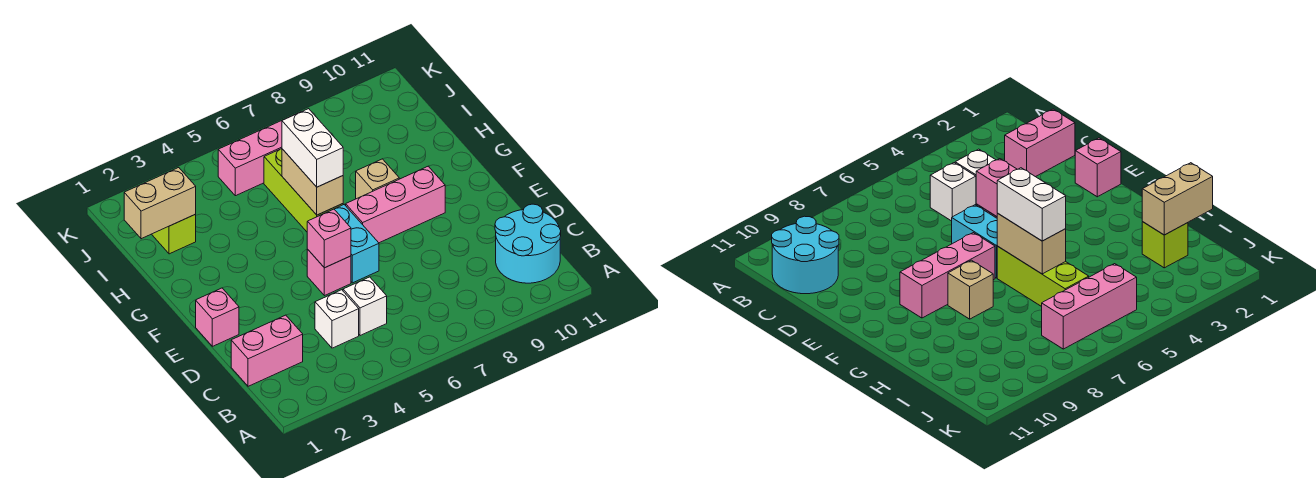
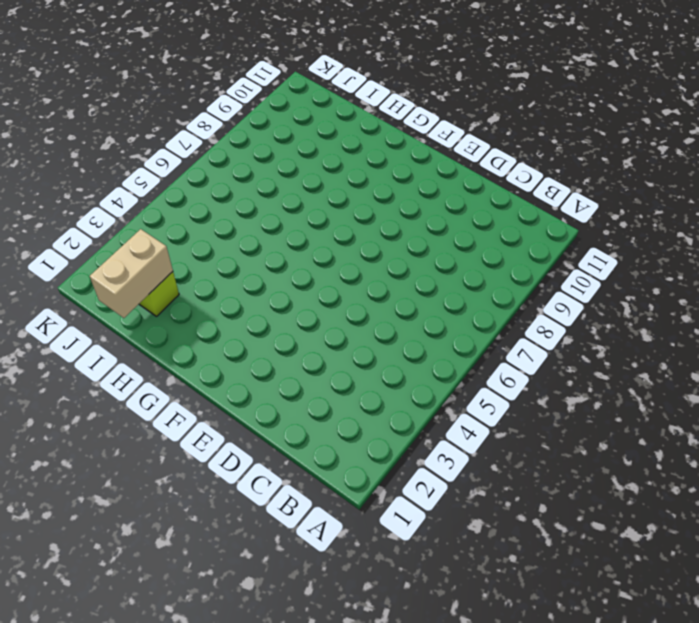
none -> cyan 2x2 round brick [495,204,561,283]
none -> pink 1x2 brick [231,315,303,386]
none -> white 1x1 brick [315,290,359,348]

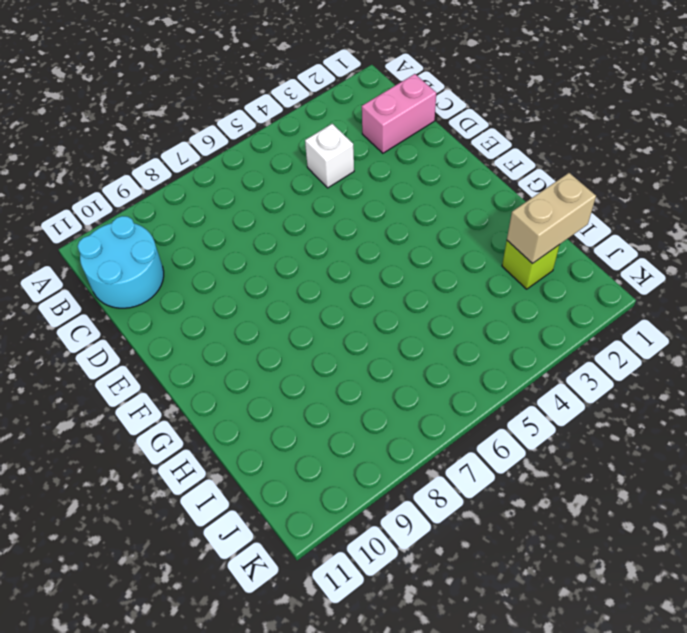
none -> white 1x1 brick [343,277,387,336]
none -> pink 1x1 brick [196,288,239,346]
none -> pink 1x1 brick [307,249,351,296]

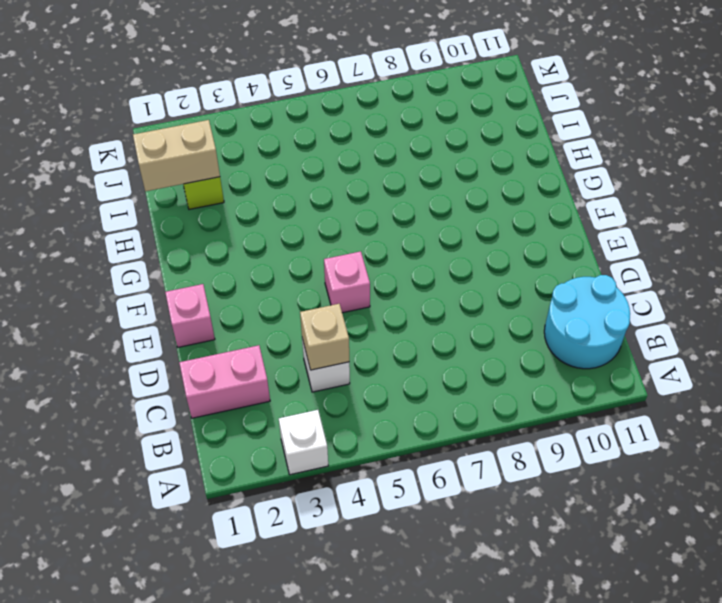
white 1x1 brick [279,410,328,475] -> white 1x1 brick moved to [343,277,387,336]
tan 1x1 brick [300,304,349,370] -> tan 1x1 brick moved to [356,159,399,199]
none -> cyan 1x2 brick [335,205,379,283]
none -> pink 1x3 brick [346,166,445,243]
none -> lime 1x3 brick [264,149,343,232]

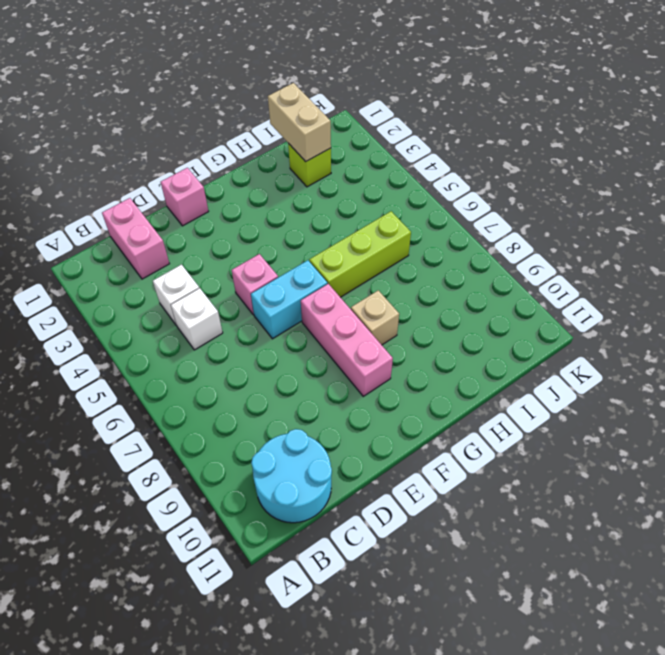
none -> pink 1x3 brick [218,113,298,196]
none -> pink 1x1 brick [307,209,351,268]
none -> tan 1x2 brick [282,149,343,215]

